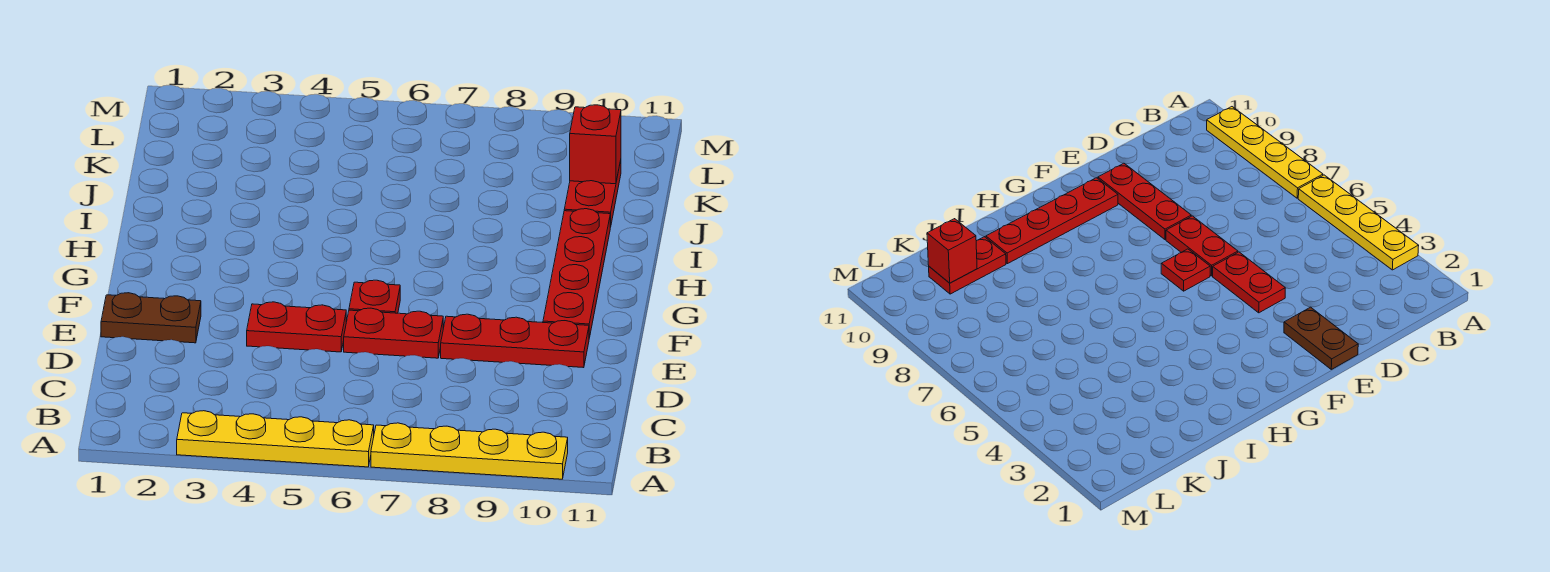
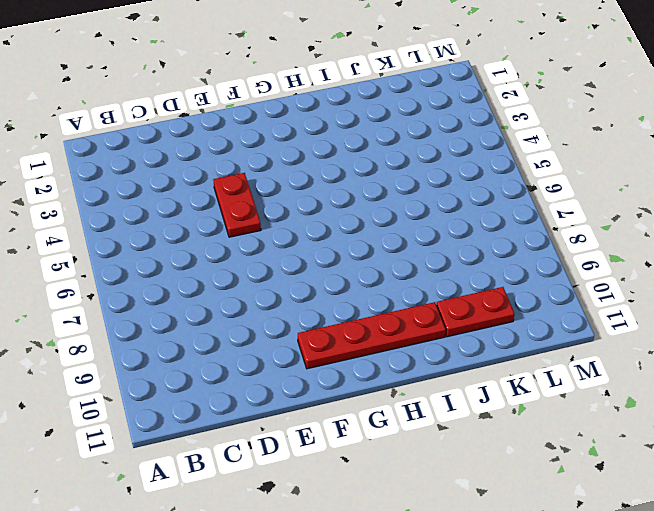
none -> yellow 1x4 plate [177,411,374,467]
none -> yellow 1x4 plate [371,423,568,479]

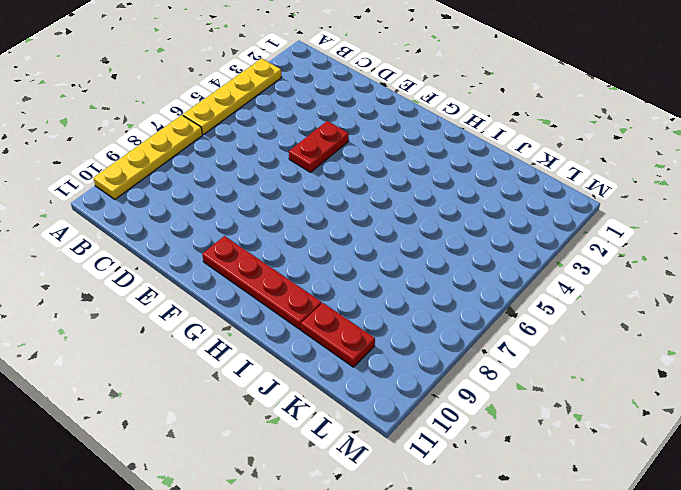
none -> brown 1x2 plate [101,293,201,343]
none -> red 1x2 plate [344,308,443,358]

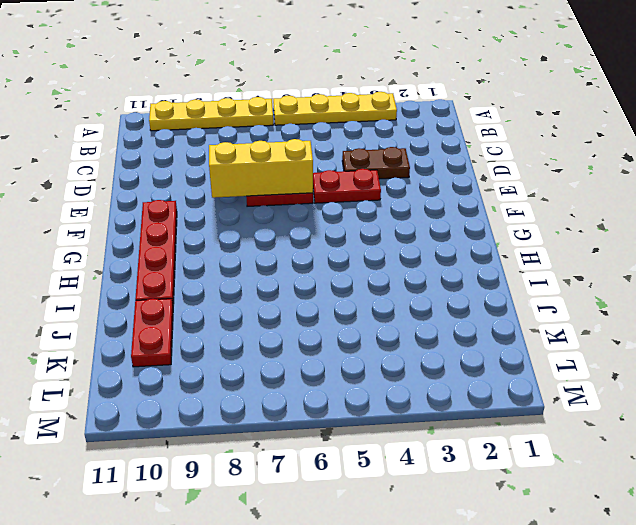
brown 1x2 plate [342,147,410,179] -> brown 1x2 plate moved to [101,293,201,343]
yellow 1x3 brick [209,139,313,198] -> none
none -> red 1x3 plate [441,314,589,368]
none -> red 1x1 plate [349,280,400,313]

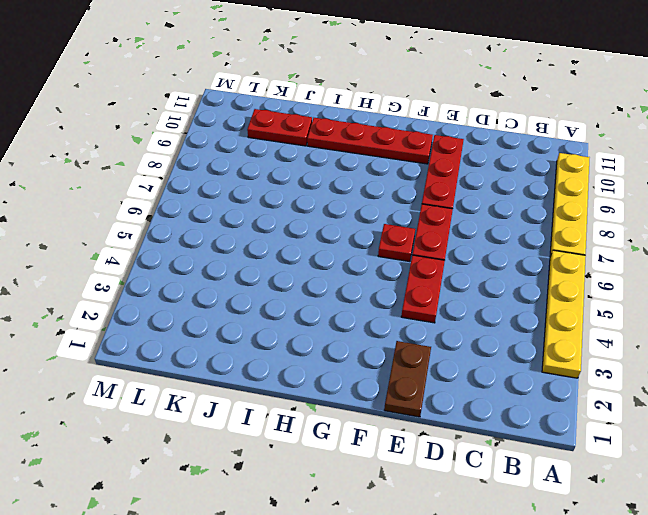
none -> red 1x1 brick [570,105,621,184]

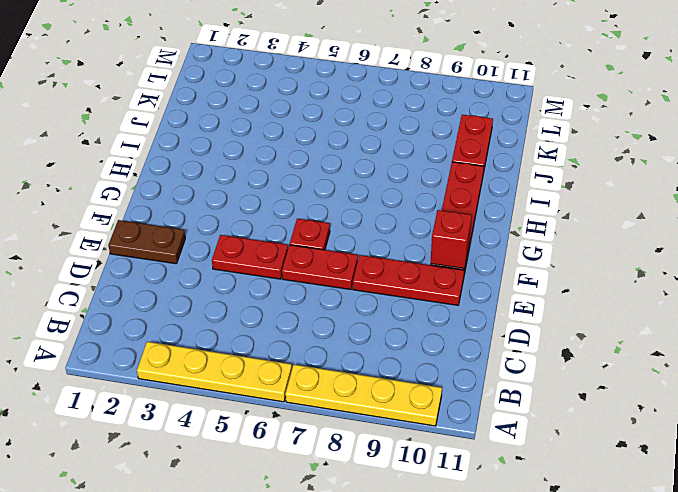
red 1x1 brick [431,210,472,269] -> red 1x1 brick moved to [570,105,621,184]

